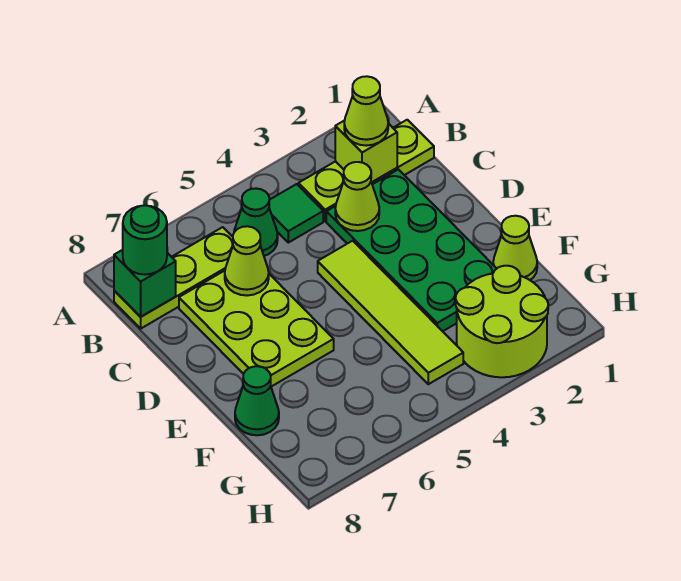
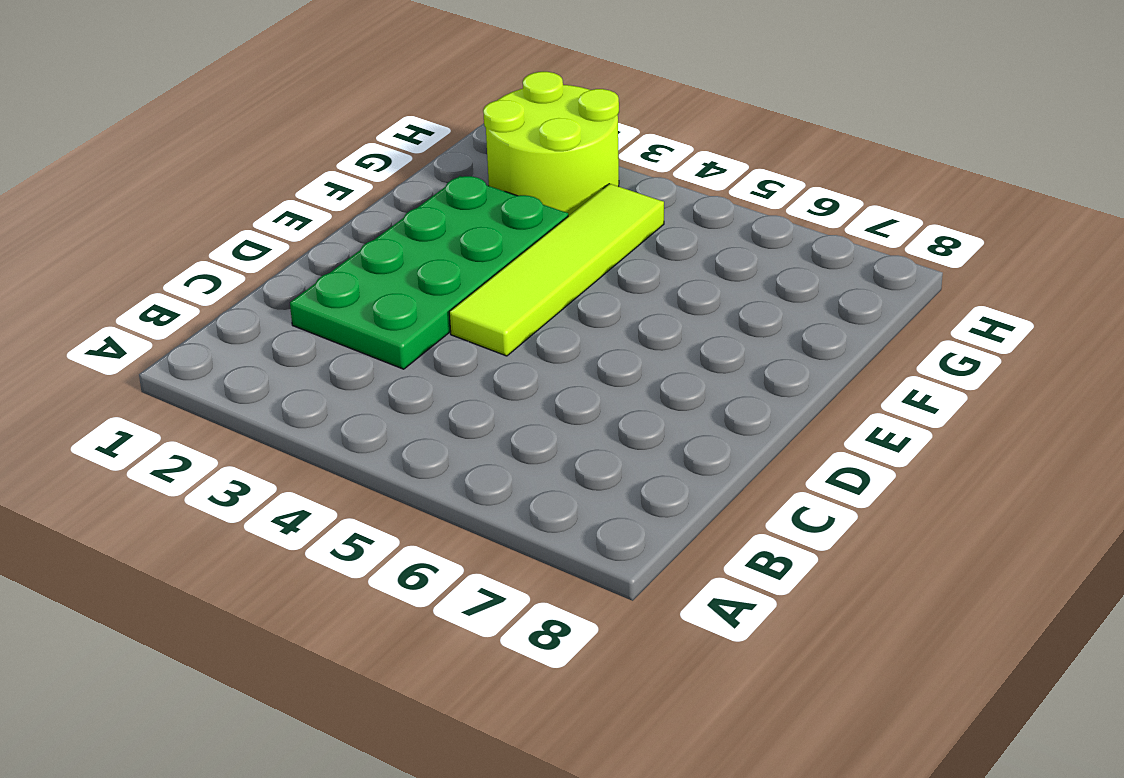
none -> lime 1x3 plate [298,120,434,221]
none -> green 1x1 tile [269,184,323,243]
none -> green 1x1 cone [234,188,278,256]

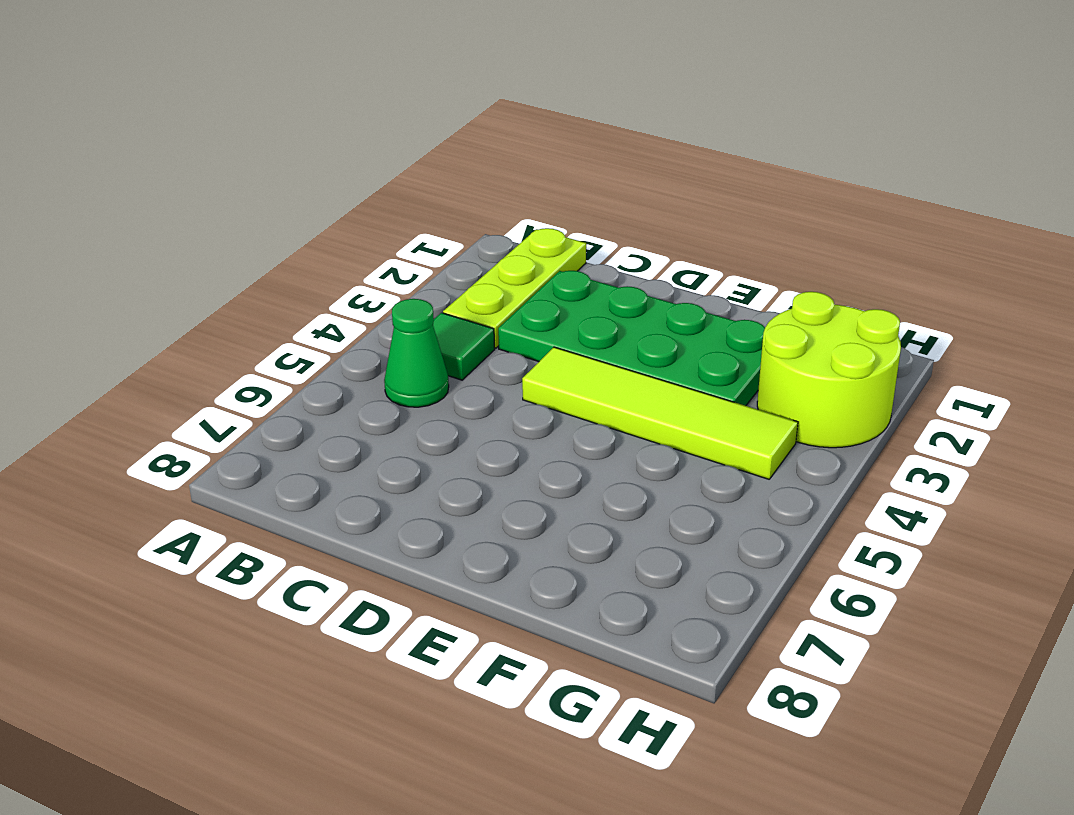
none -> lime 1x3 plate [114,227,233,328]
none -> lime 2x3 plate [179,271,334,387]
none -> lime 1x1 cone [493,216,537,280]

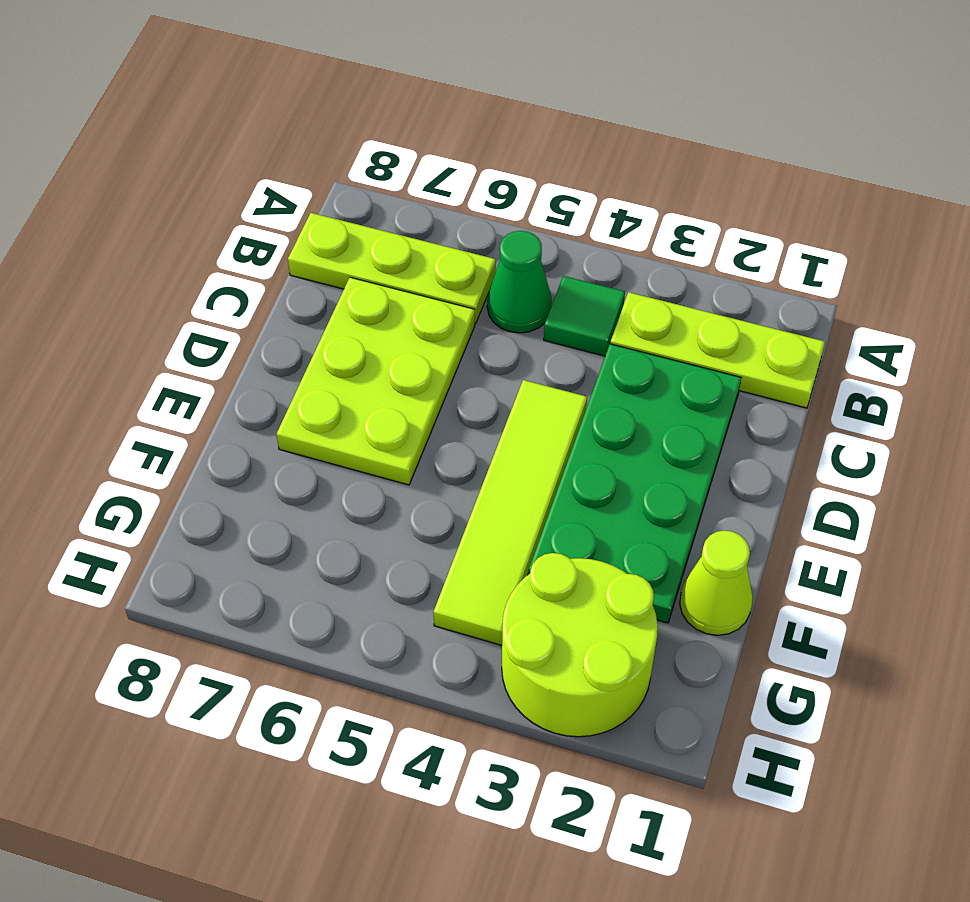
none -> green 1x1 cone [235,366,279,435]
none -> lime 1x1 brick [335,120,397,182]
none -> green 1x1 brick [114,250,176,317]

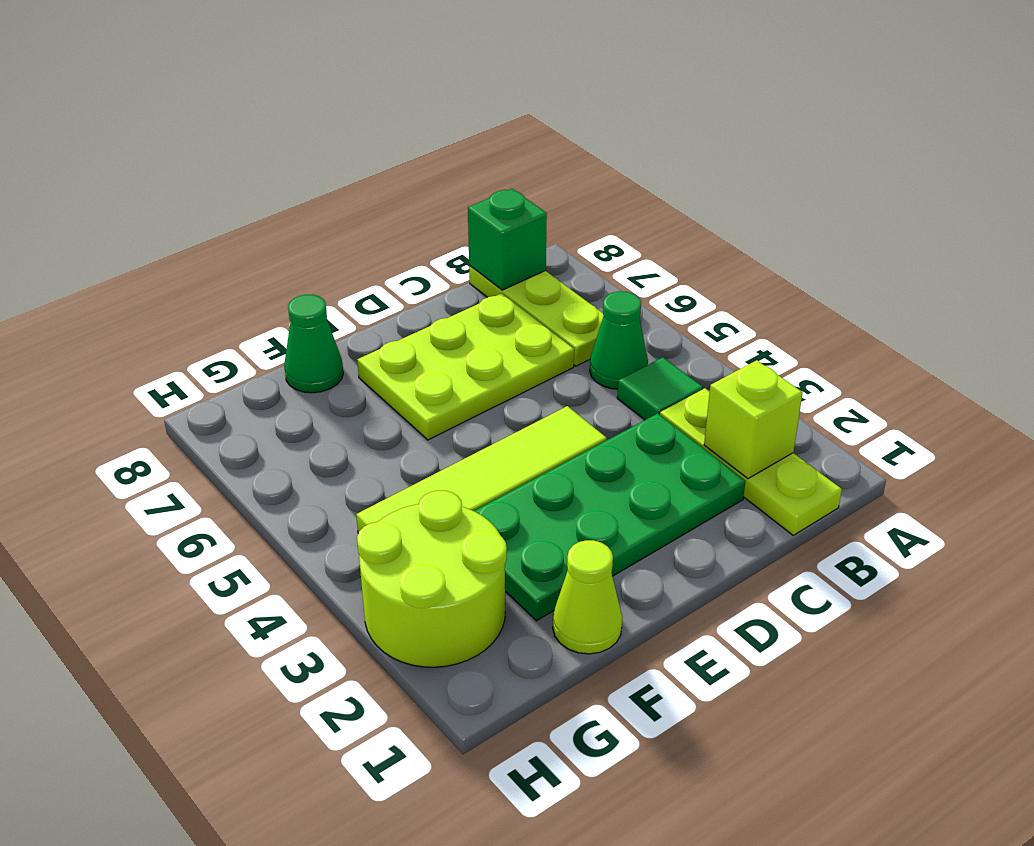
none -> lime 1x1 cone [335,162,379,231]
none -> lime 1x1 cone [225,226,269,295]
none -> lime 1x1 cone [344,76,388,146]

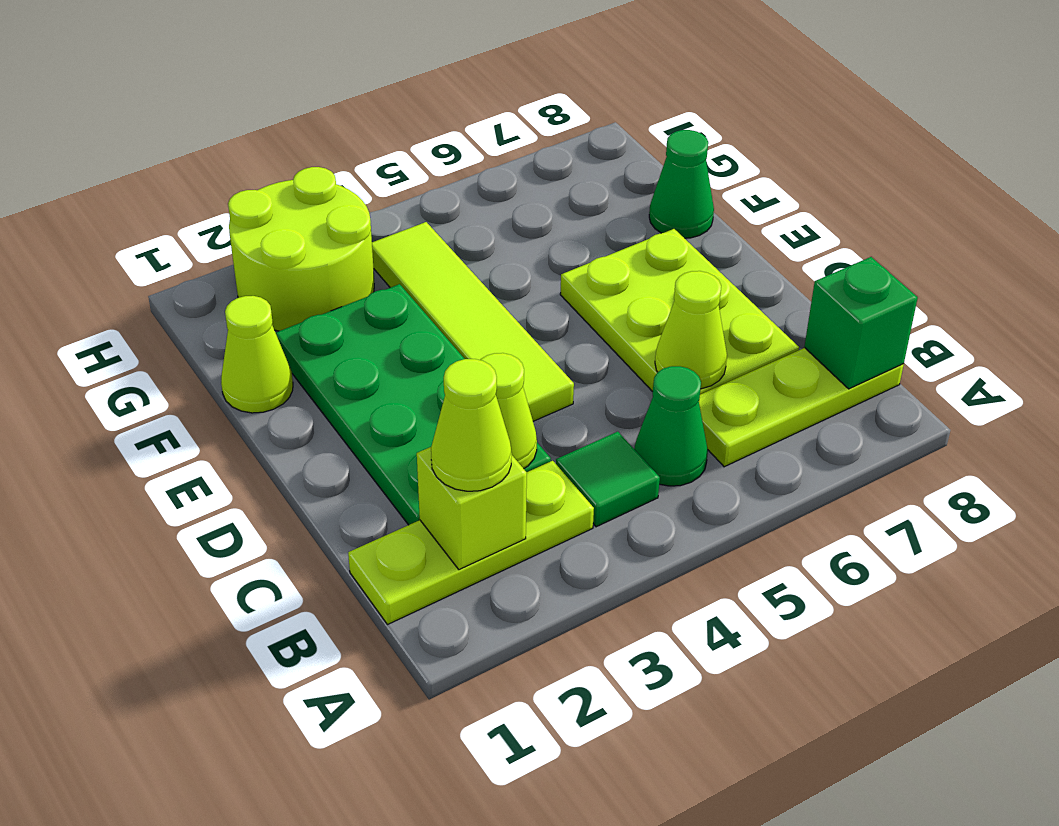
none -> green 1x1 round brick [123,205,167,275]

